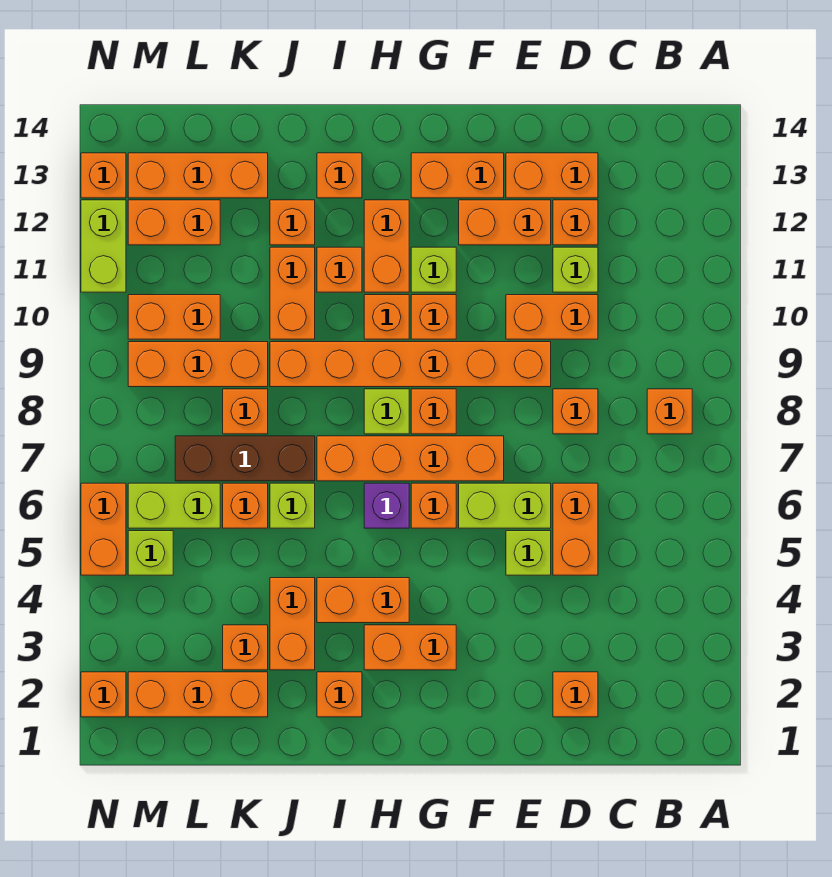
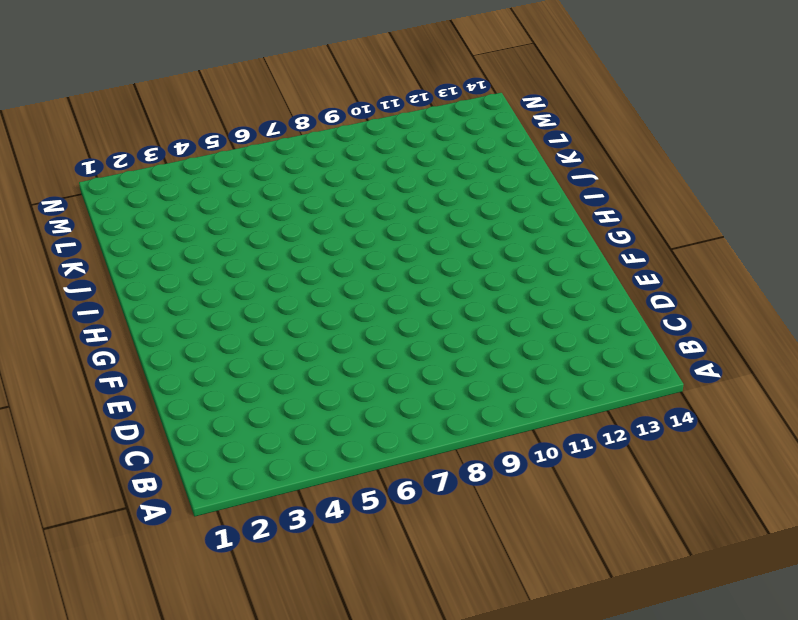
none -> orange 1x1 brick [647,389,692,434]
none -> orange 1x1 brick [553,672,598,717]
none -> orange 1x2 brick [553,483,598,575]
none -> orange 1x1 brick [553,389,598,434]

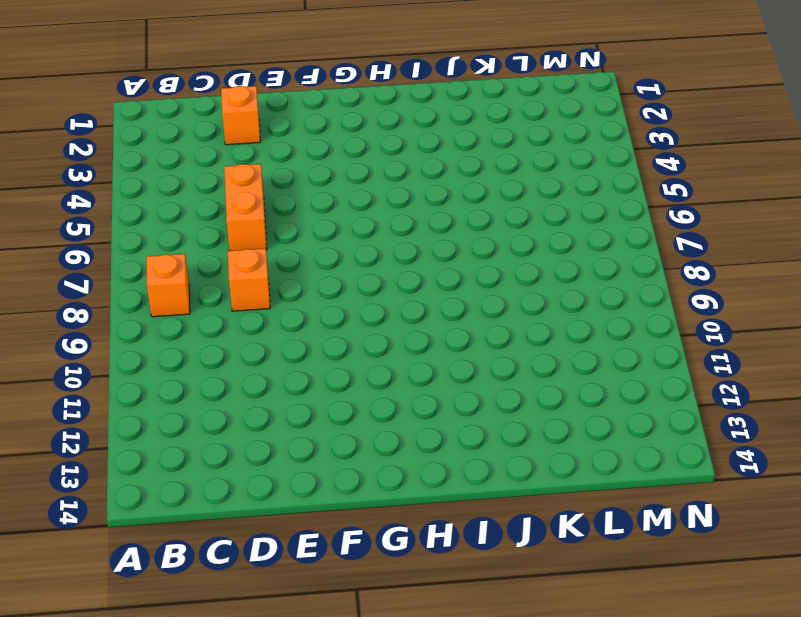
none -> orange 1x2 brick [506,295,598,339]
none -> lime 1x1 brick [553,247,598,292]
none -> orange 1x1 brick [553,200,598,245]
none -> orange 1x2 brick [506,153,598,198]

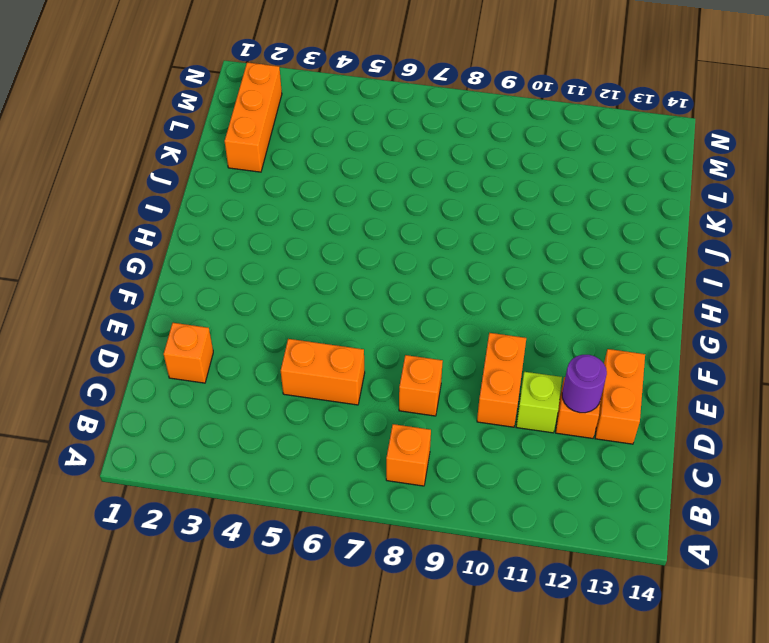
purple 1x1 round brick [562,355,607,413] -> none
none -> lime 1x1 brick [506,531,551,575]
none -> lime 1x2 brick [459,483,551,528]
none -> orange 1x6 brick [270,342,551,387]
none -> orange 1x2 brick [459,200,551,245]

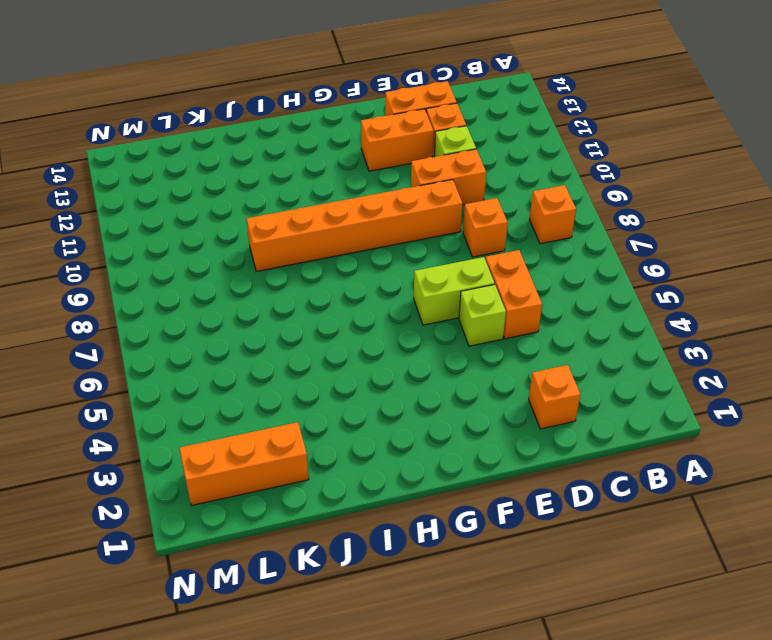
none -> orange 1x4 brick [317,436,504,481]
none -> orange 1x2 brick [411,153,504,198]
none -> orange 1x2 brick [364,625,456,670]
none -> orange 1x1 brick [411,483,456,528]

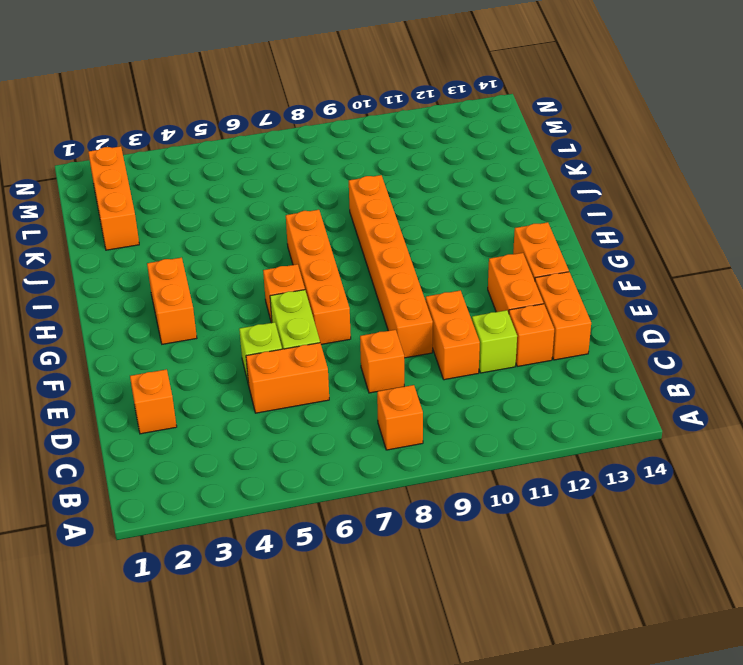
none -> orange 1x1 brick [411,389,456,434]
none -> orange 1x1 brick [411,295,456,339]
none -> lime 1x1 brick [411,247,456,292]
none -> orange 1x2 brick [317,578,409,623]

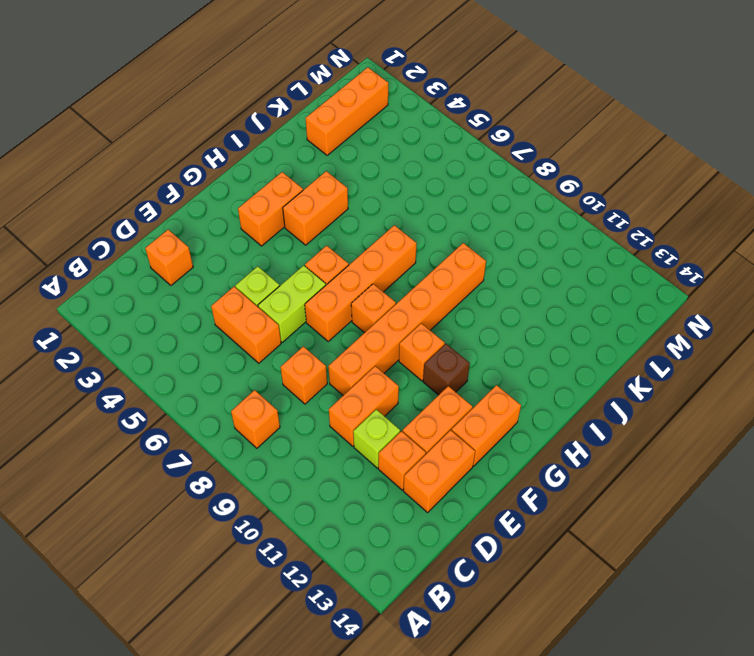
brown 1x1 brick [423,344,470,395] -> lime 1x1 brick [411,247,456,292]
none -> purple 1x1 brick [364,483,409,528]
none -> lime 1x1 brick [364,389,409,434]
none -> orange 1x1 brick [364,295,409,339]
none -> orange 1x2 brick [364,200,409,292]

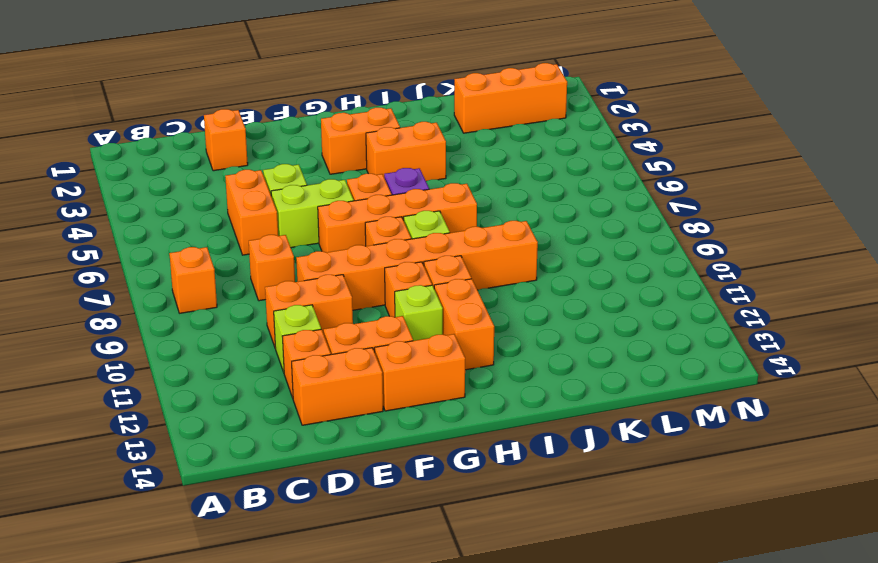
none -> orange 1x1 brick [317,672,362,717]
none -> orange 1x1 brick [317,247,362,292]
none -> orange 1x1 brick [317,153,362,198]
none -> orange 1x2 brick [270,578,315,670]

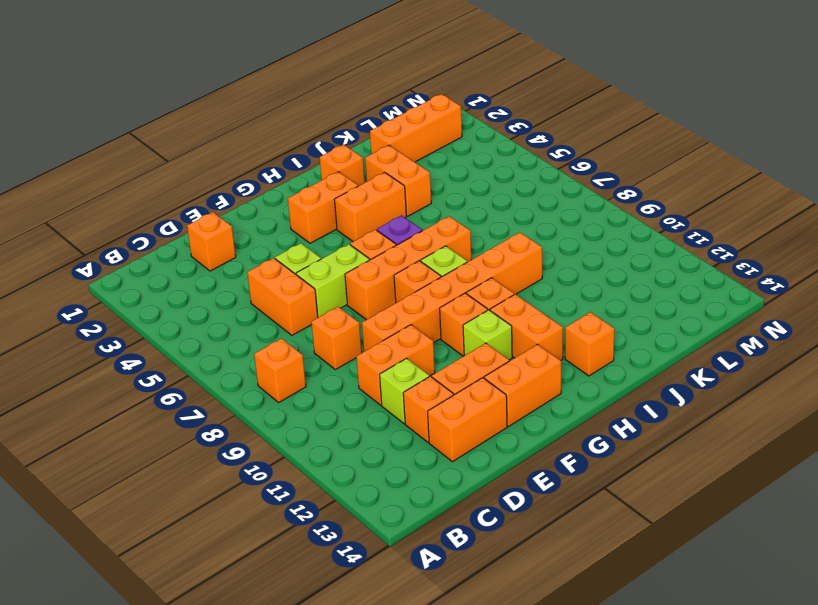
none -> orange 1x1 brick [317,247,362,292]
none -> lime 1x1 brick [270,483,315,528]
none -> brown 1x3 brick [175,436,315,481]
none -> orange 1x2 brick [270,247,315,339]

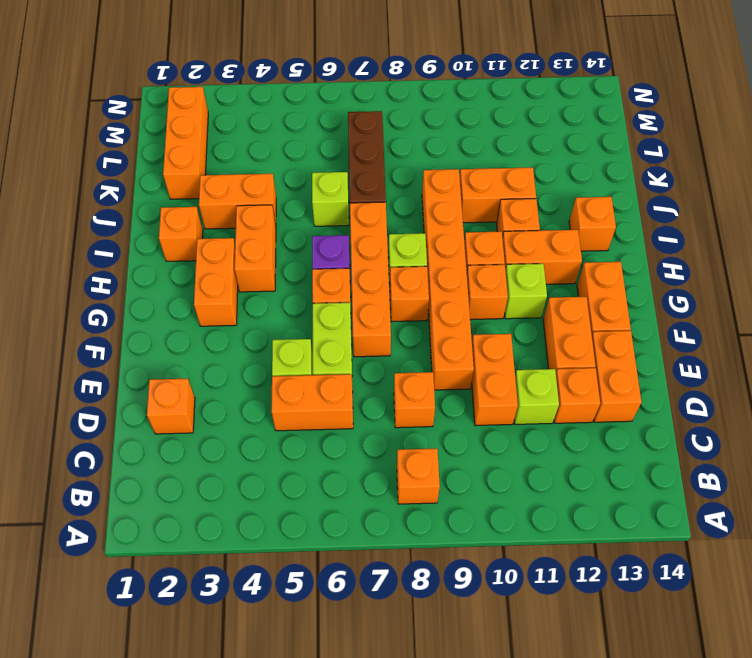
none -> orange 1x1 brick [270,200,315,245]
none -> orange 1x1 brick [223,625,268,670]
none -> orange 1x1 brick [223,483,268,528]
none -> orange 1x1 brick [223,389,268,434]

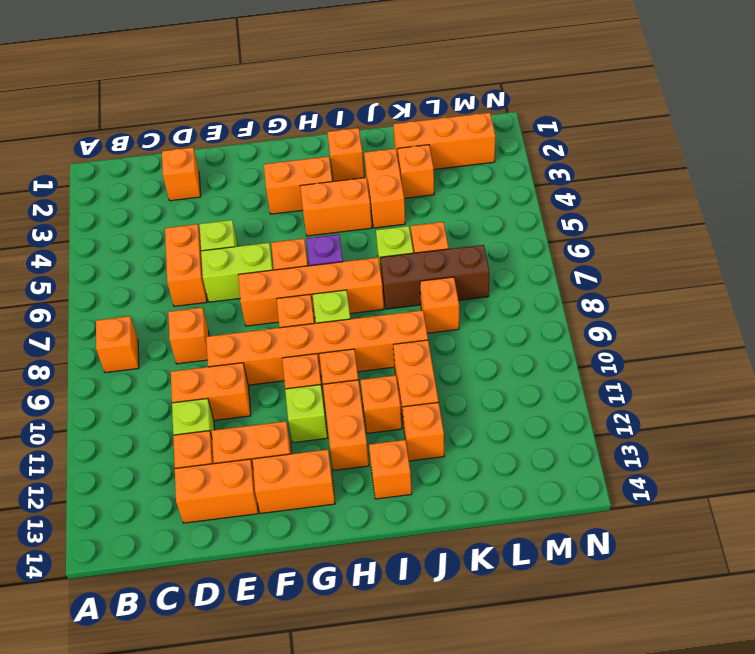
none -> orange 1x3 brick [128,342,268,387]
none -> orange 1x3 brick [128,153,268,198]
none -> lime 1x2 brick [128,483,220,528]
none -> orange 1x2 brick [128,295,220,339]

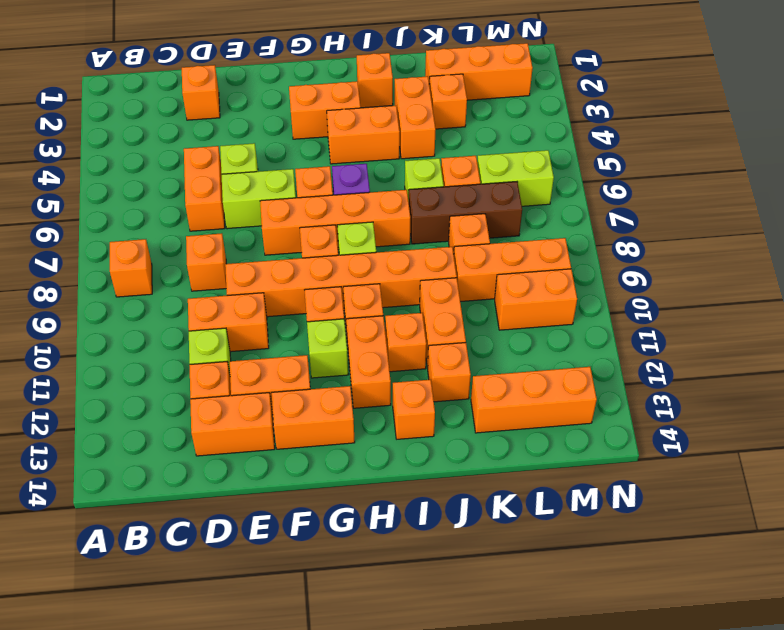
none -> orange 1x2 brick [128,200,220,245]
none -> lime 1x1 brick [128,531,173,575]
none -> orange 1x1 brick [81,672,126,717]
none -> orange 1x2 brick [81,483,126,575]

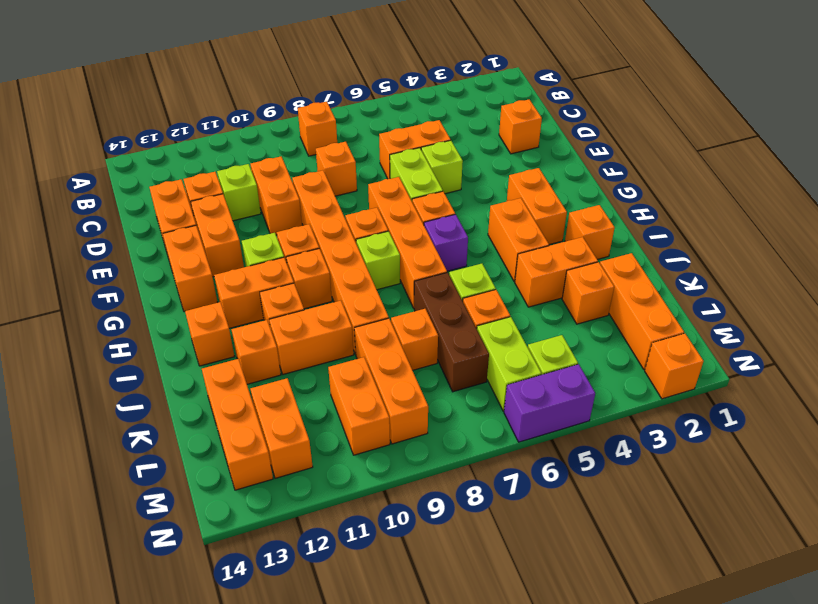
purple 1x2 brick [504,364,595,442] -> orange 1x2 brick [81,483,126,575]
none -> lime 1x2 brick [81,200,126,292]
none -> orange 1x1 brick [81,153,126,198]

